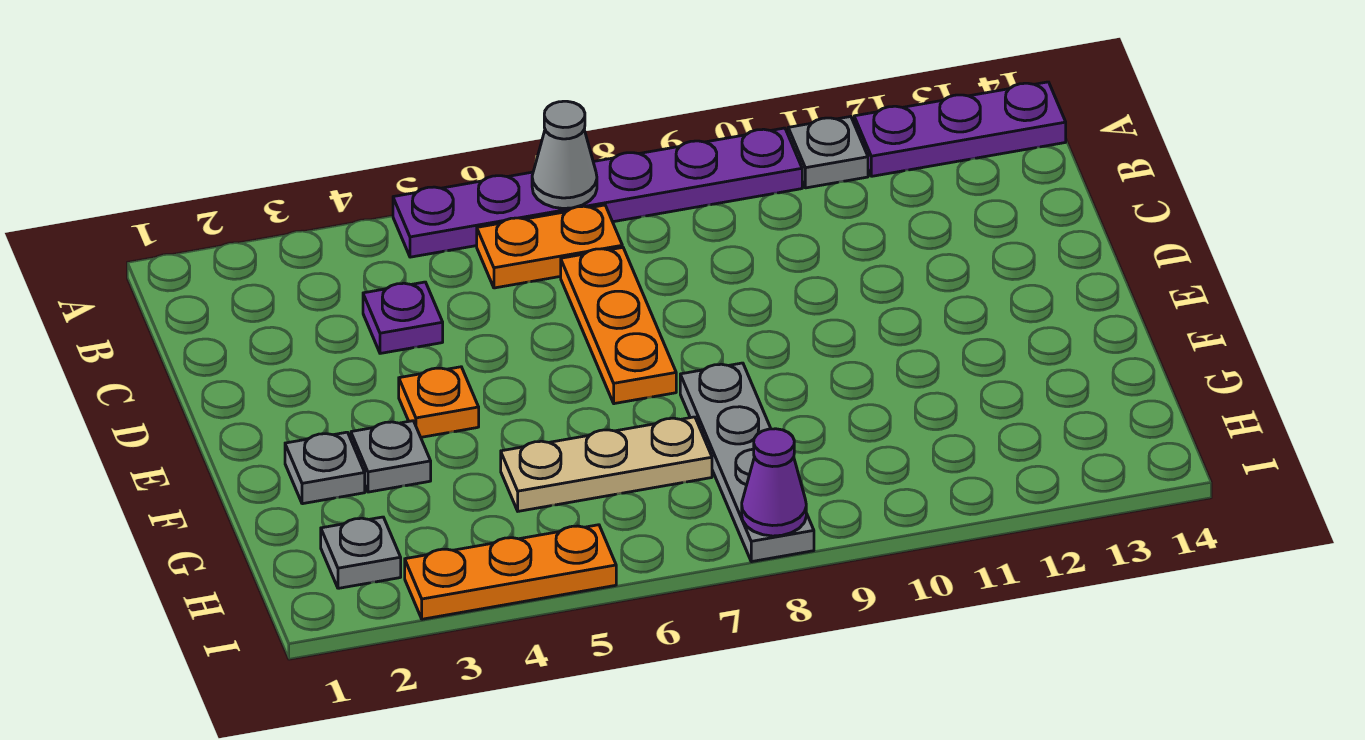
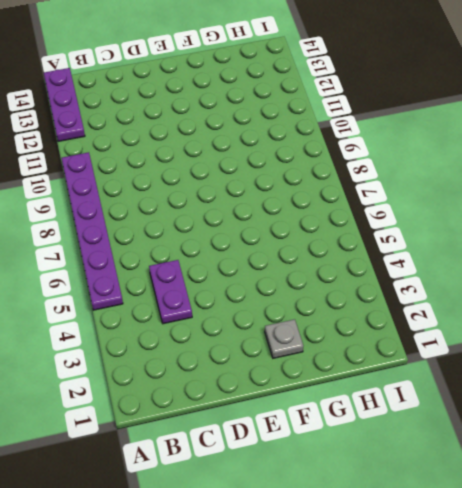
purple 1x2 plate [149,260,192,324] -> purple 1x1 plate [363,282,443,353]
none -> grey 1x1 plate [788,117,868,188]
none -> orange 1x2 plate [477,205,622,288]
none -> orange 1x3 plate [561,247,676,404]

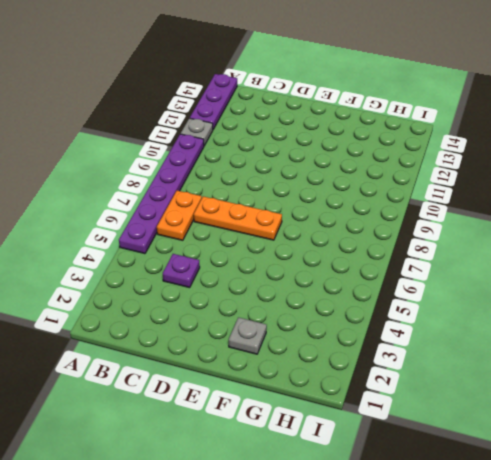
none -> orange 1x1 plate [399,367,479,437]
none -> grey 1x1 plate [351,421,431,492]
none -> grey 1x4 plate [680,363,814,562]

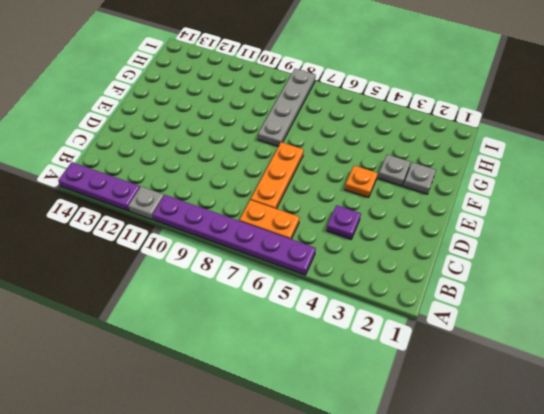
none -> tan 1x3 plate [501,417,712,511]
none -> grey 1x1 plate [321,517,401,588]
none -> orange 1x3 plate [405,525,616,619]

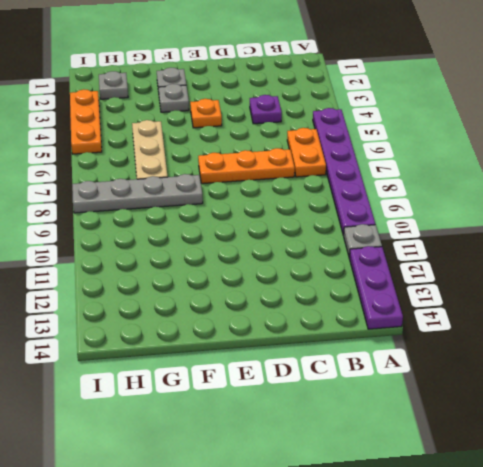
none -> grey 1x1 cone [532,101,597,208]
none -> purple 1x1 cone [742,429,806,536]

